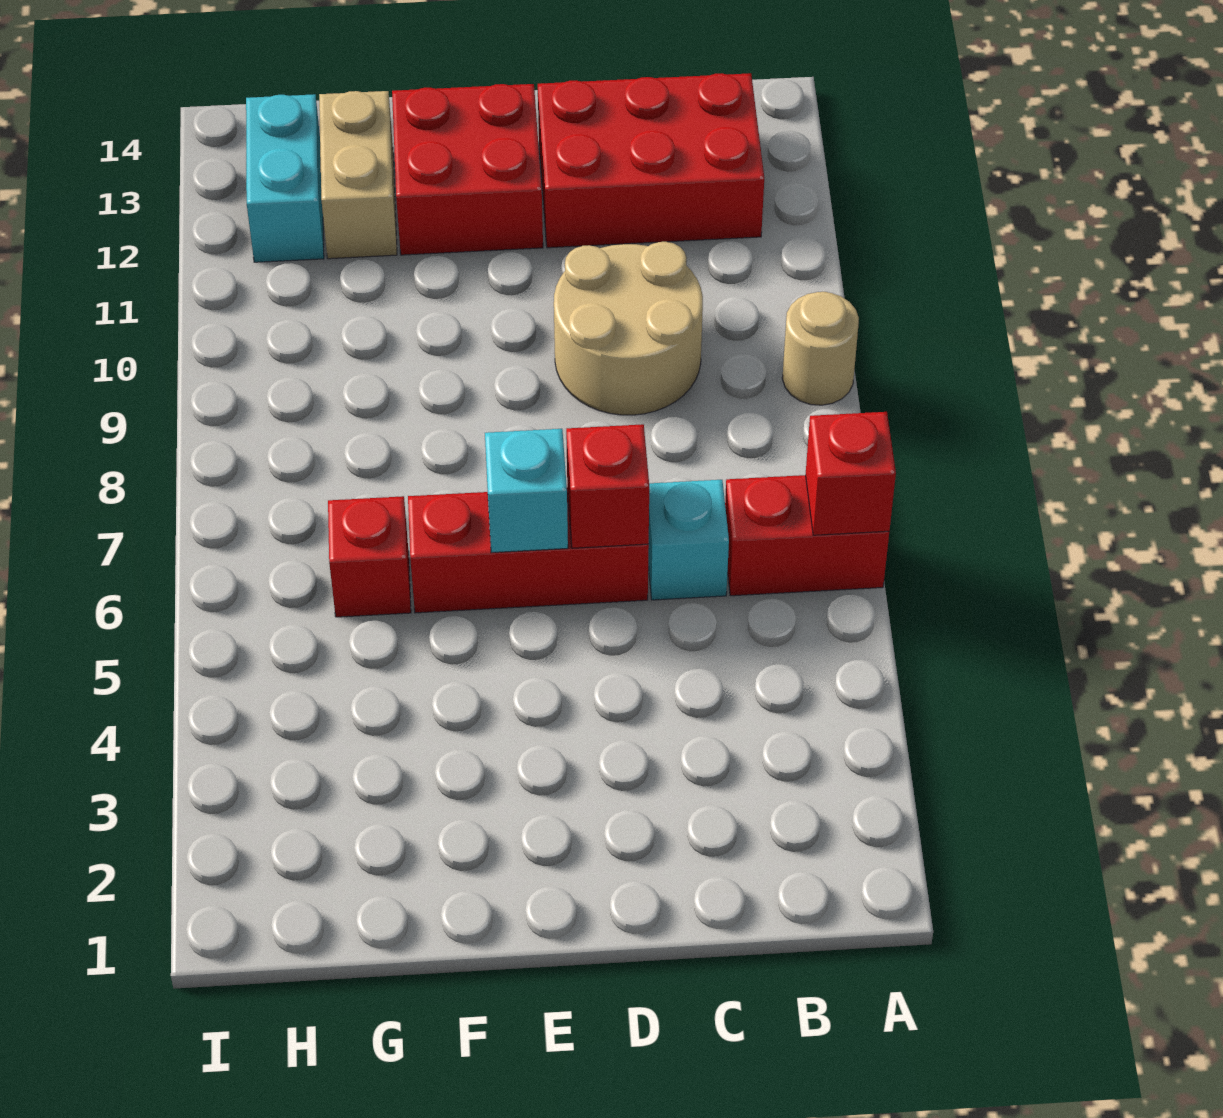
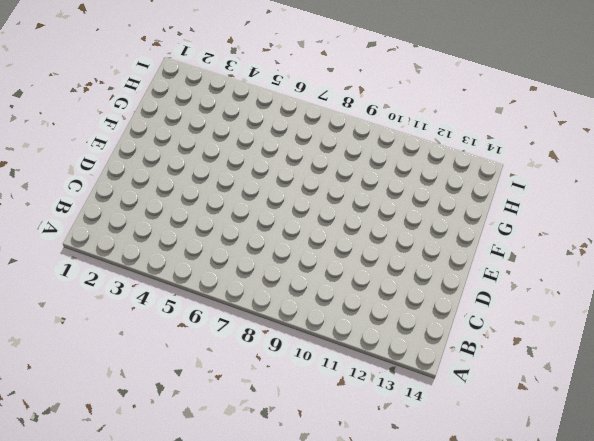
none -> red 1x2 brick [725,475,889,596]
none -> tan 1x1 round brick [782,292,859,405]
none -> red 2x3 brick [538,73,764,248]

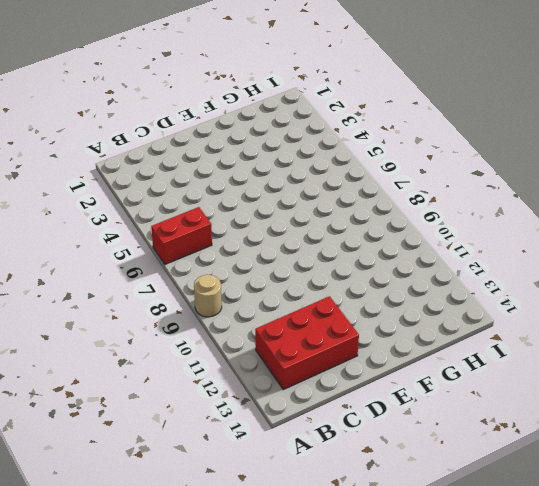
none -> cyan 1x1 brick [648,480,729,600]
none -> tan 2x2 round brick [554,242,703,415]
none -> red 1x3 brick [408,489,649,613]

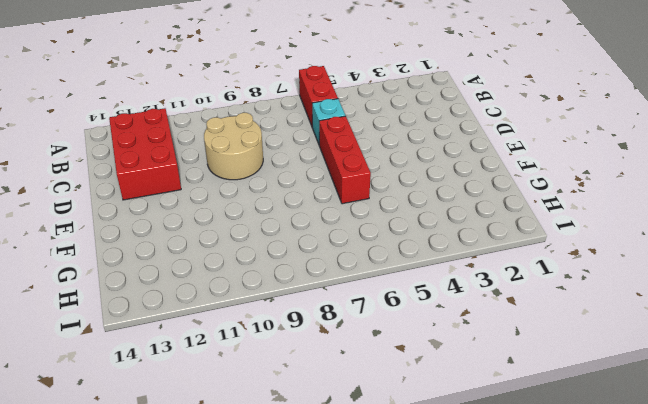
none -> tan 1x1 round brick [782,292,859,405]
none -> red 2x2 brick [392,84,543,255]
none -> red 1x1 brick [328,496,411,617]

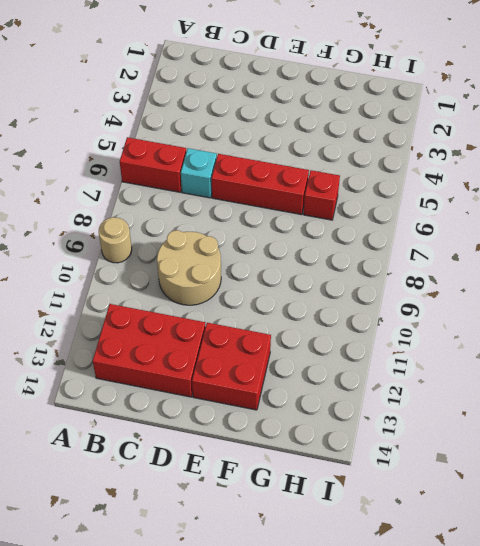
none -> tan 1x2 brick [319,91,397,259]
none -> cyan 1x2 brick [246,94,324,262]
none -> red 1x1 brick [806,412,896,535]

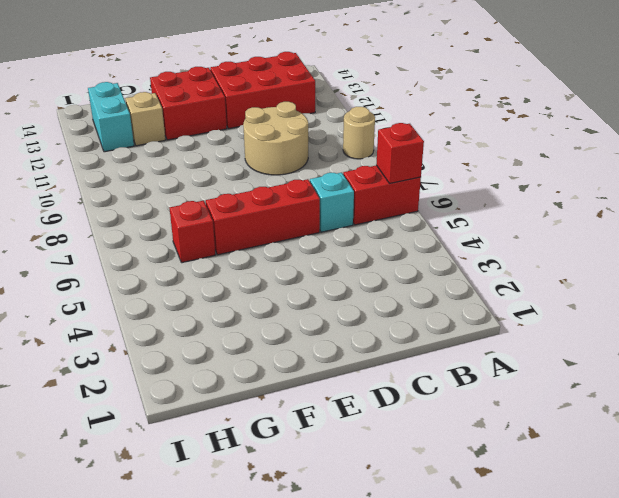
tan 1x1 brick [125,92,165,146] -> tan 1x2 brick [319,91,397,259]
none -> red 1x1 brick [566,424,649,548]
none -> cyan 1x1 brick [485,429,568,553]

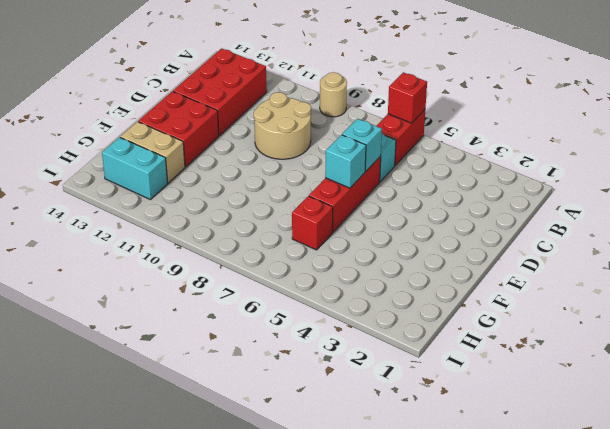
cyan 1x1 brick [342,119,382,171] -> red 1x1 brick [566,424,649,548]

